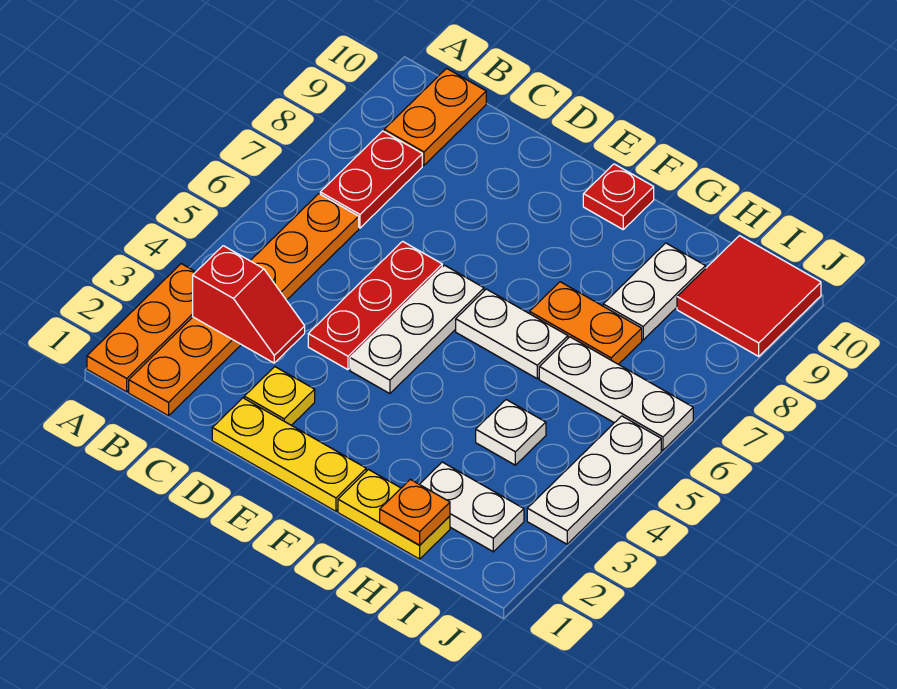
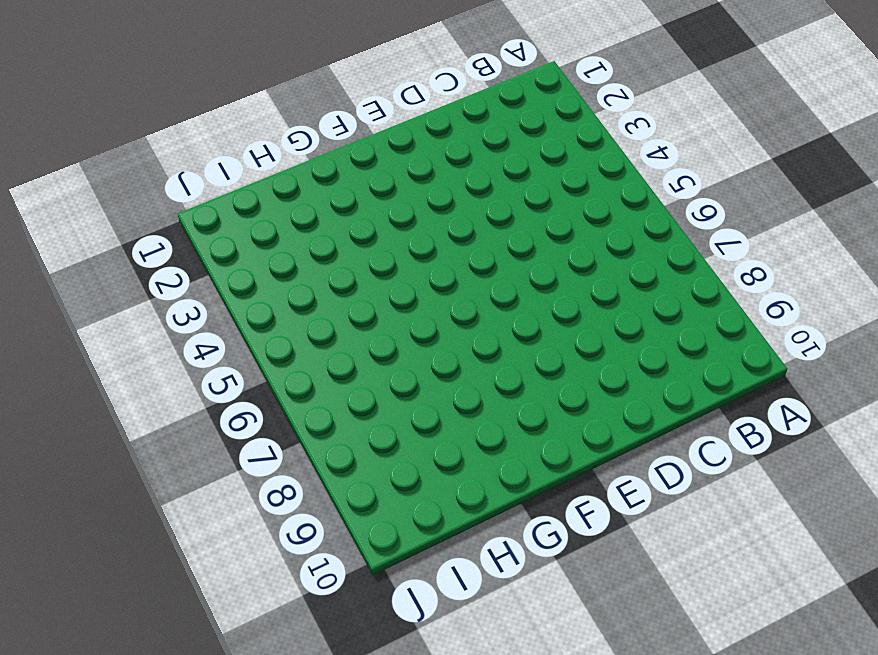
none -> orange 1x3 plate [87,264,195,392]
none -> orange 1x6 plate [129,194,359,416]
none -> red 1x2 plate [320,131,422,228]

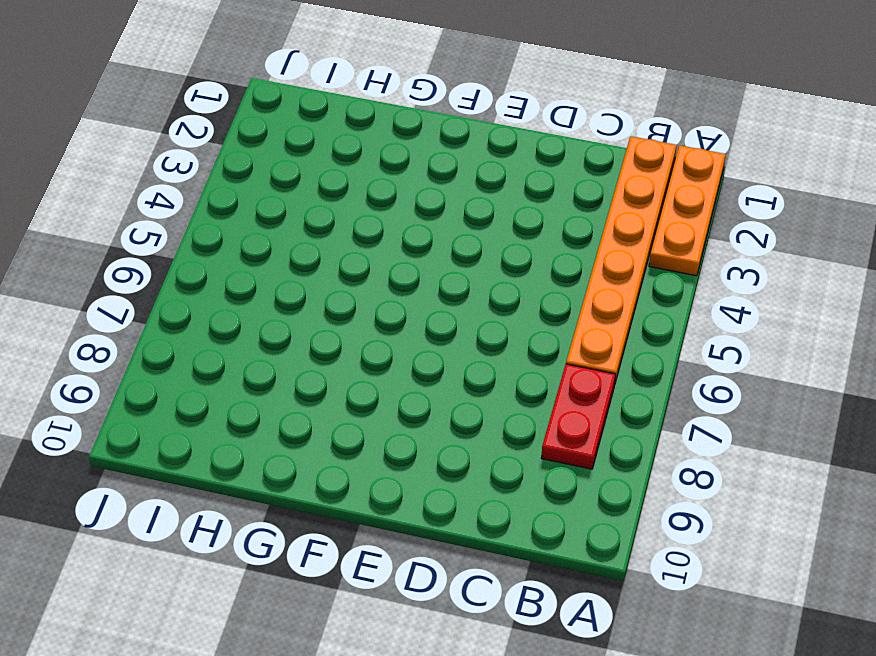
none -> orange 1x2 plate [384,68,486,165]
none -> yellow 1x3 plate [212,398,366,511]
none -> yellow 1x1 plate [244,367,315,425]

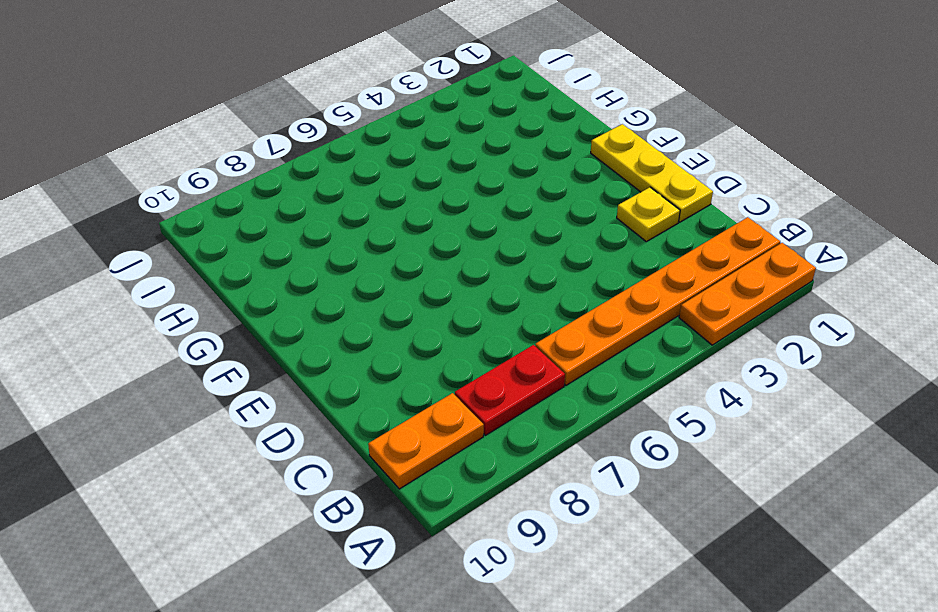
none -> red 1x3 plate [308,241,442,370]
none -> white 1x3 plate [350,265,484,394]
none -> white 1x2 plate [456,289,568,379]

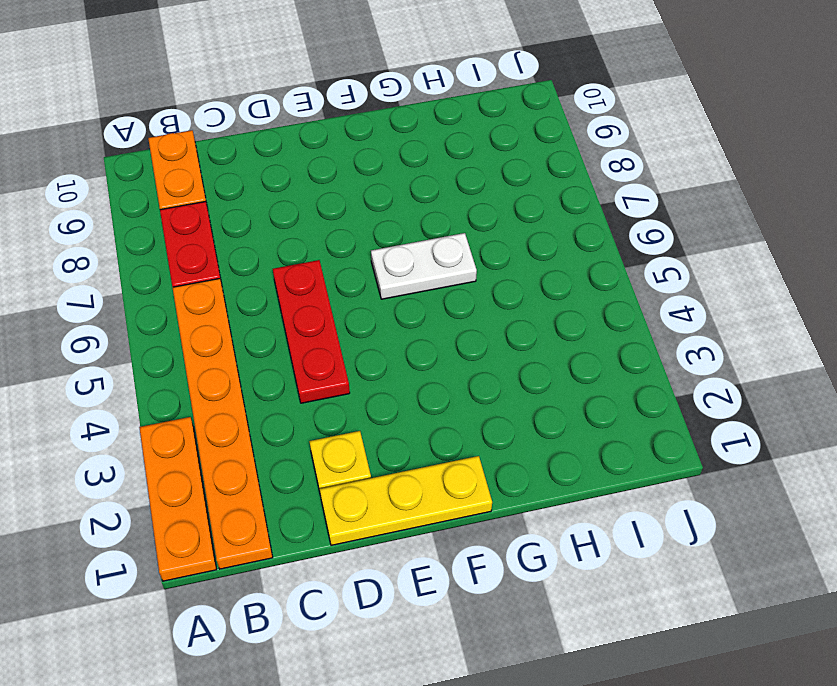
none -> white 1x3 plate [350,265,484,394]
none -> red 1x1 plate [583,164,654,229]
none -> yellow 1x2 plate [338,470,450,559]

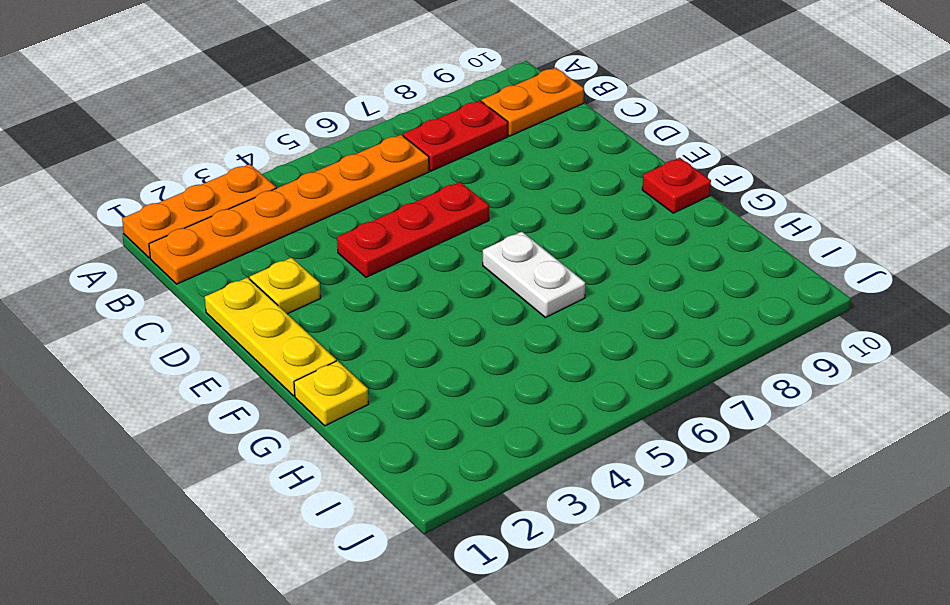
yellow 1x1 plate [294,361,368,426] -> yellow 1x2 plate [338,470,450,559]
none -> white 1x3 plate [350,265,484,394]
none -> orange 1x2 plate [530,282,642,364]
none -> white 1x2 plate [419,462,524,552]

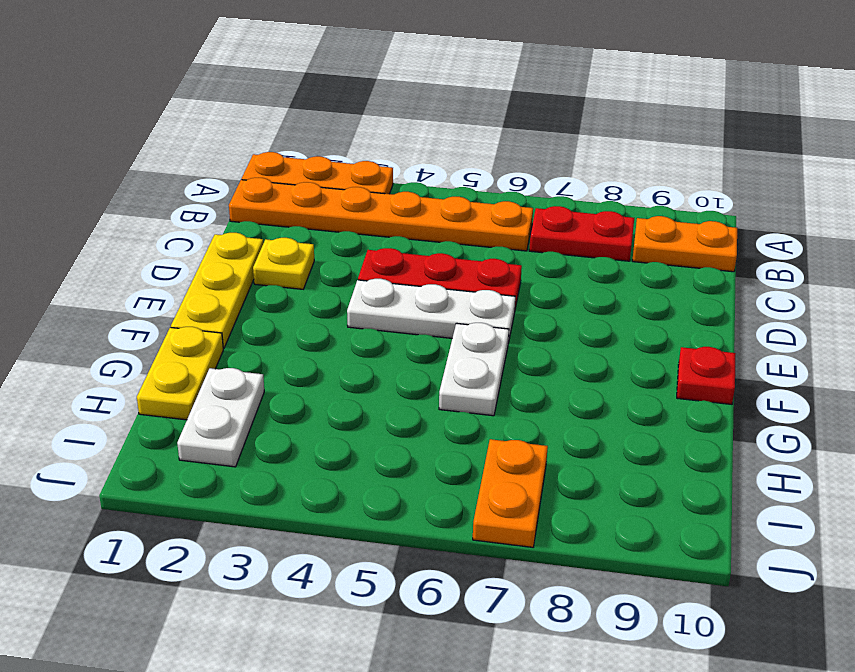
orange 1x2 plate [473,439,548,547] -> orange 1x2 plate moved to [530,282,642,364]
none -> white 1x1 plate [476,400,546,465]
none -> white 1x3 plate [539,337,693,450]
none -> white 1x2 plate [603,243,706,340]

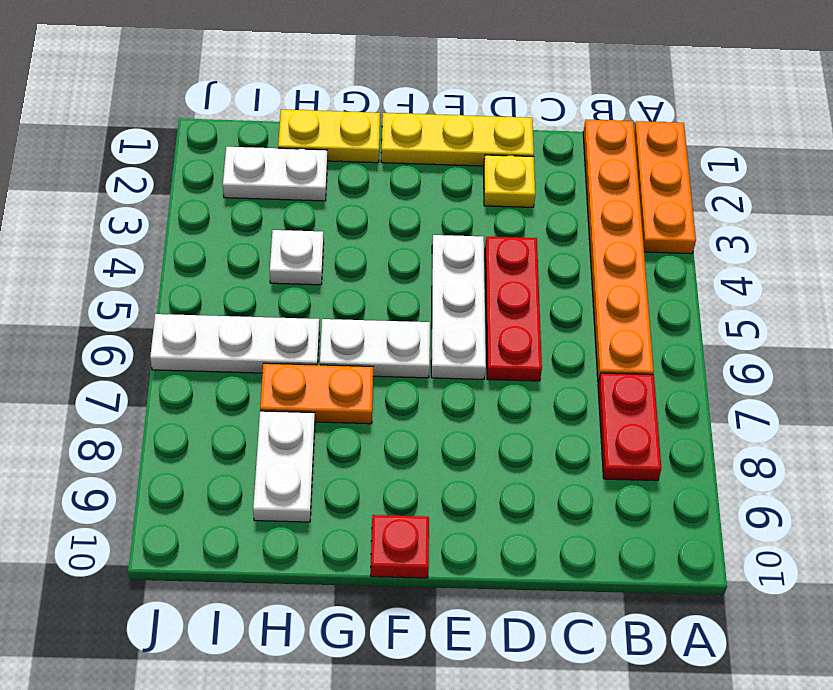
none -> orange 1x2 plate [384,68,486,165]
none -> red 2x2 tile [677,236,821,356]
none -> white 1x3 plate [527,416,661,544]

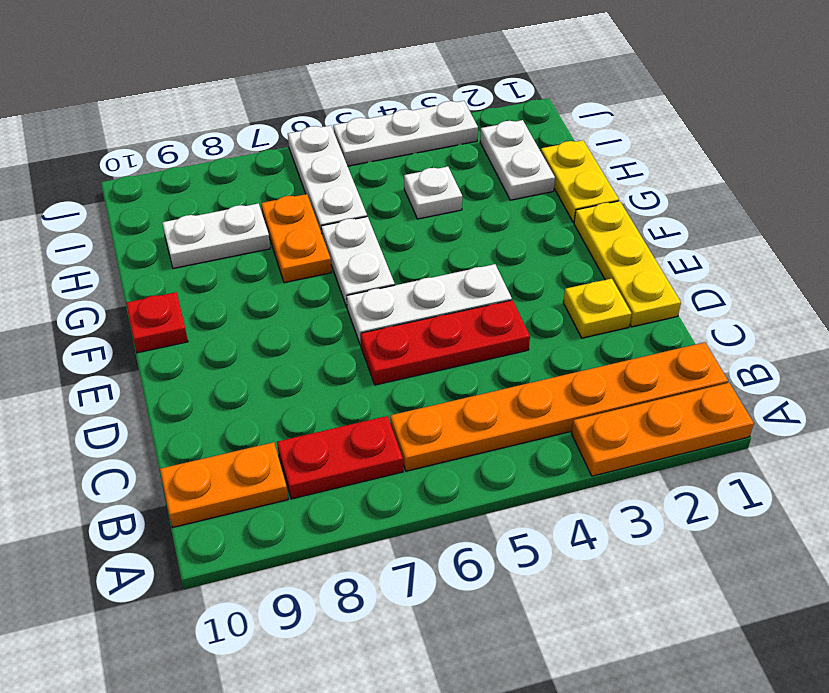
none -> red 2x2 tile [677,236,821,356]
none -> red 1x2 slope [193,246,305,363]
none -> orange 1x1 plate [380,479,450,545]

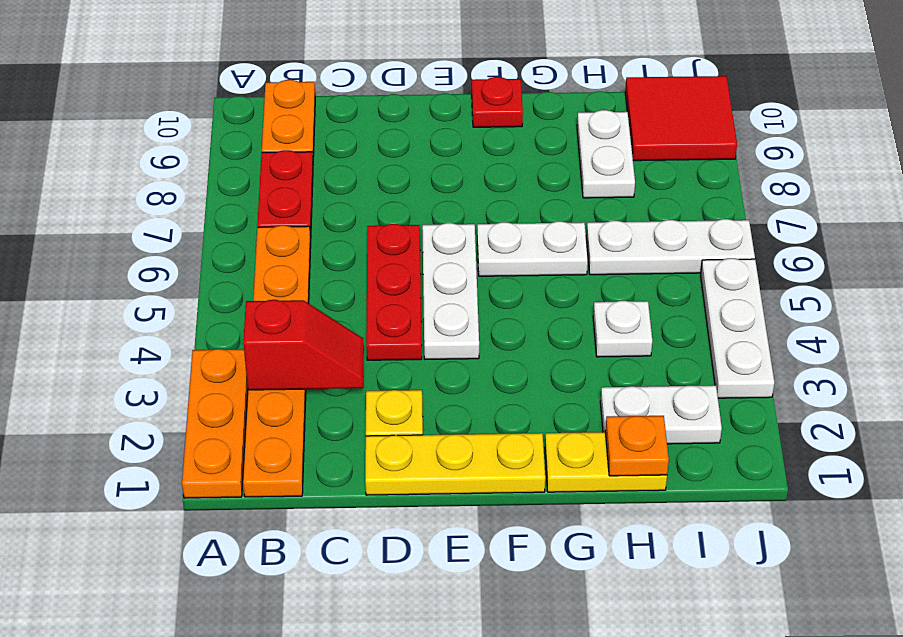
none -> orange 1x2 plate [530,282,642,364]

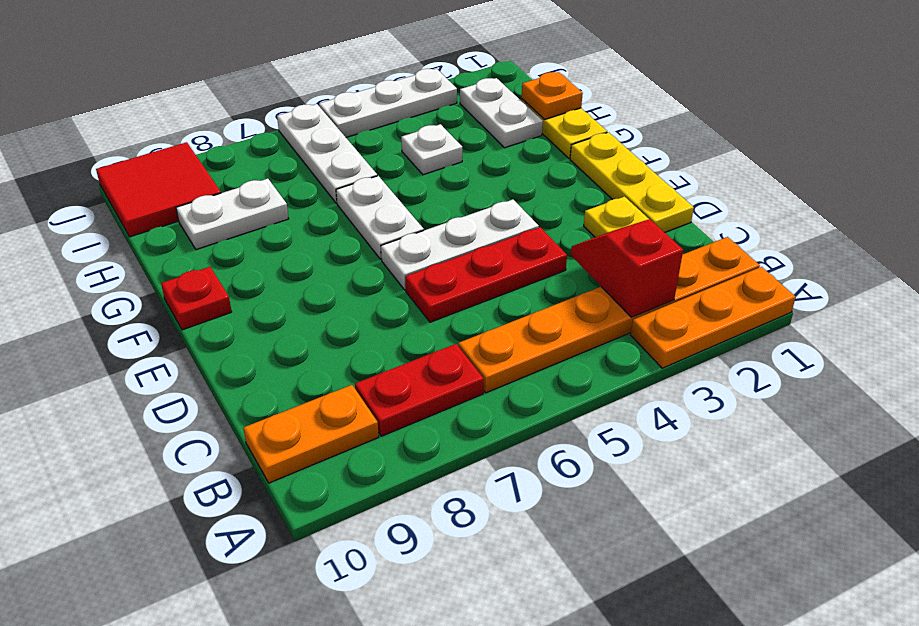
none -> orange 1x2 plate [530,282,642,364]

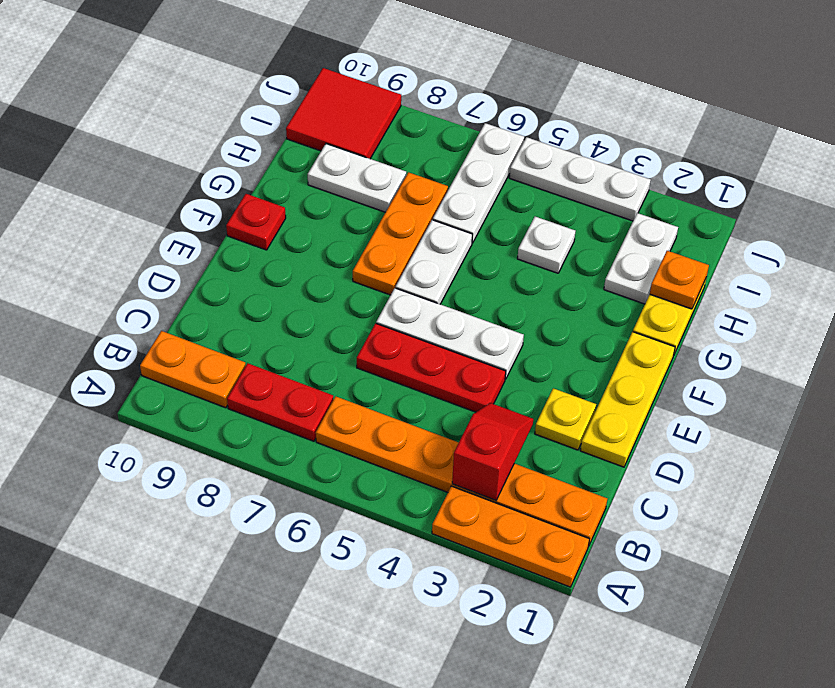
orange 1x3 plate [353,172,448,295] -> orange 1x2 plate [530,282,642,364]

